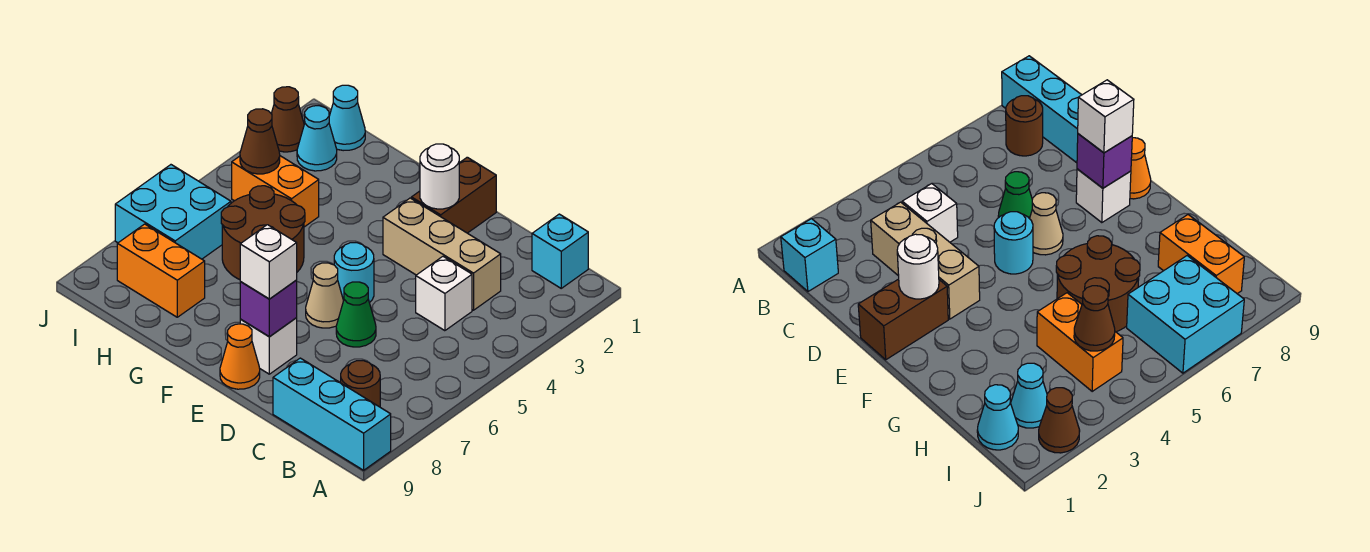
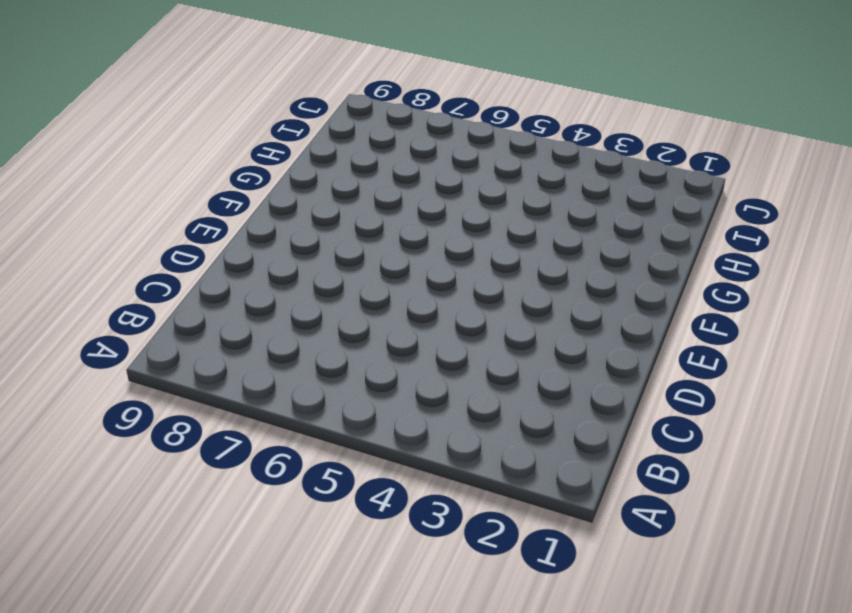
none -> cyan 1x3 brick [273,358,391,470]
none -> cyan 1x1 brick [532,214,588,288]
none -> brown 1x1 round brick [341,361,380,407]

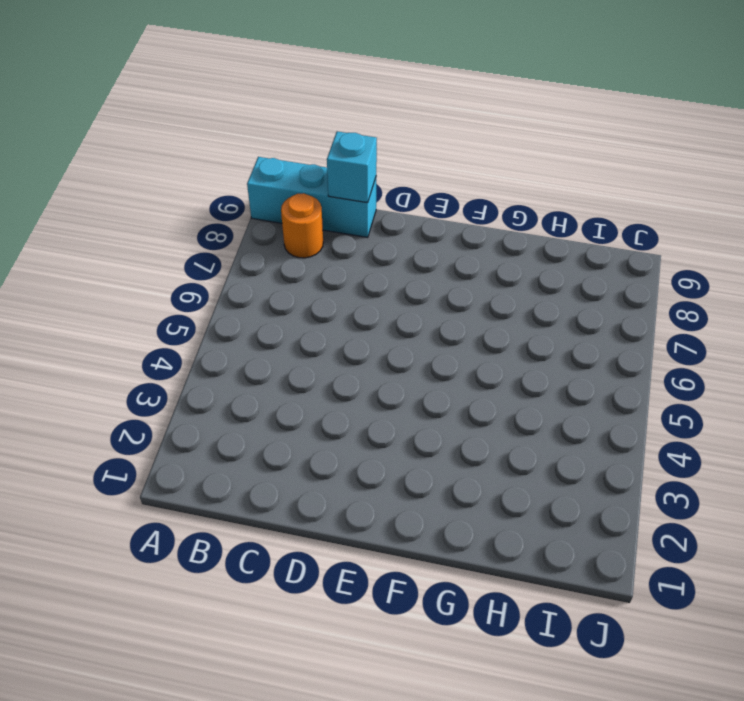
orange 1x1 round brick [281,193,323,258] -> brown 1x1 round brick [341,361,380,407]
cyan 1x1 brick [327,131,377,203] -> cyan 1x1 brick moved to [532,214,588,288]
none -> tan 1x3 brick [383,198,501,310]
none -> white 1x1 brick [416,256,472,331]
none -> green 1x1 cone [336,282,376,347]

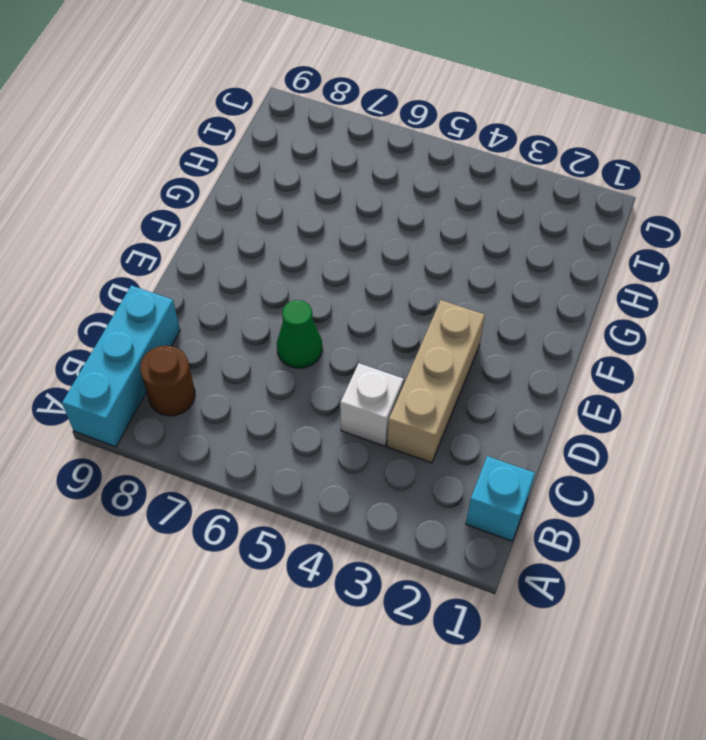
none -> brown 1x2 brick [411,157,496,233]
none -> cyan 1x1 round brick [334,243,374,303]
none -> tan 1x1 cone [306,263,344,328]

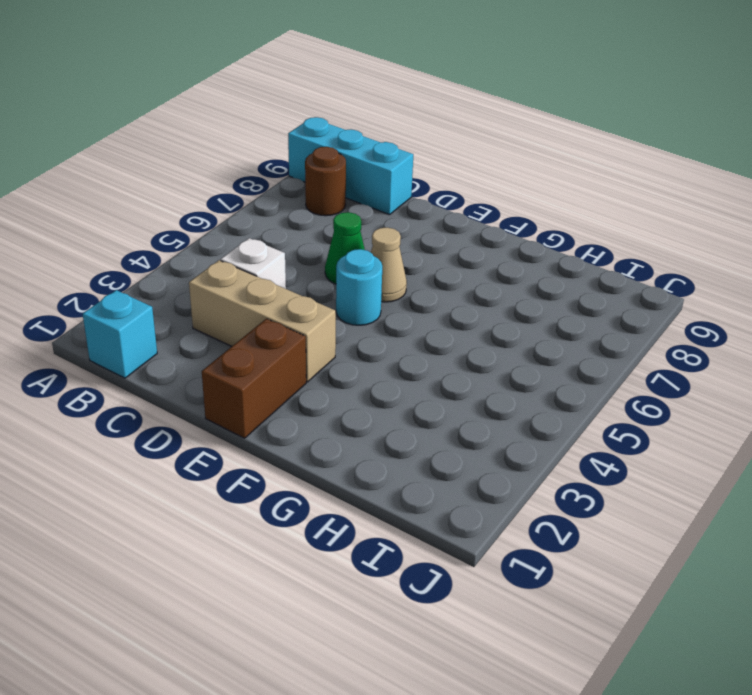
none -> white 1x1 brick [240,318,297,374]
none -> orange 1x1 cone [220,324,260,389]
none -> brown 2x2 round brick [221,186,305,280]

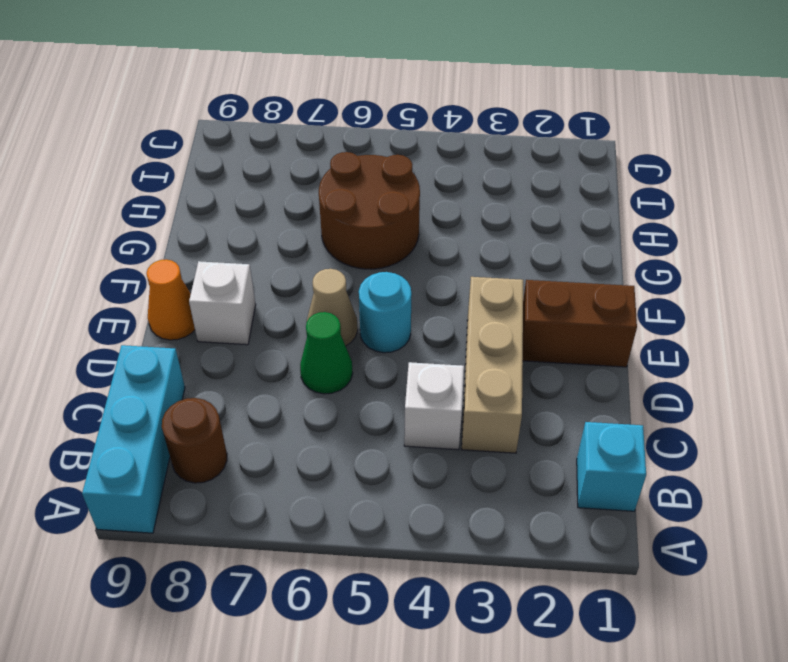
none -> orange 1x2 brick [232,156,319,227]
none -> orange 1x2 brick [117,224,205,317]
none -> cyan 1x1 cone [329,85,365,151]

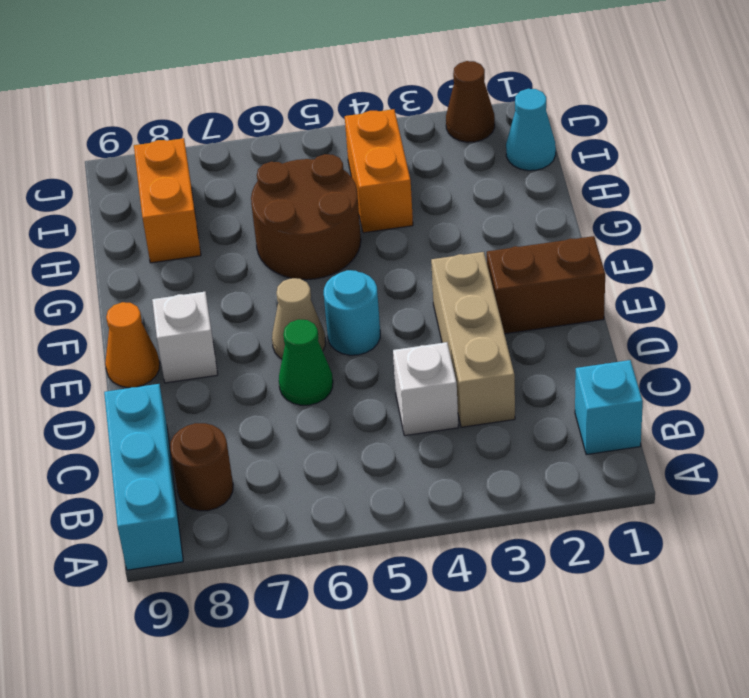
none -> cyan 1x1 cone [297,106,337,171]
none -> cyan 2x2 brick [115,165,231,259]
none -> white 1x1 round brick [420,144,459,209]

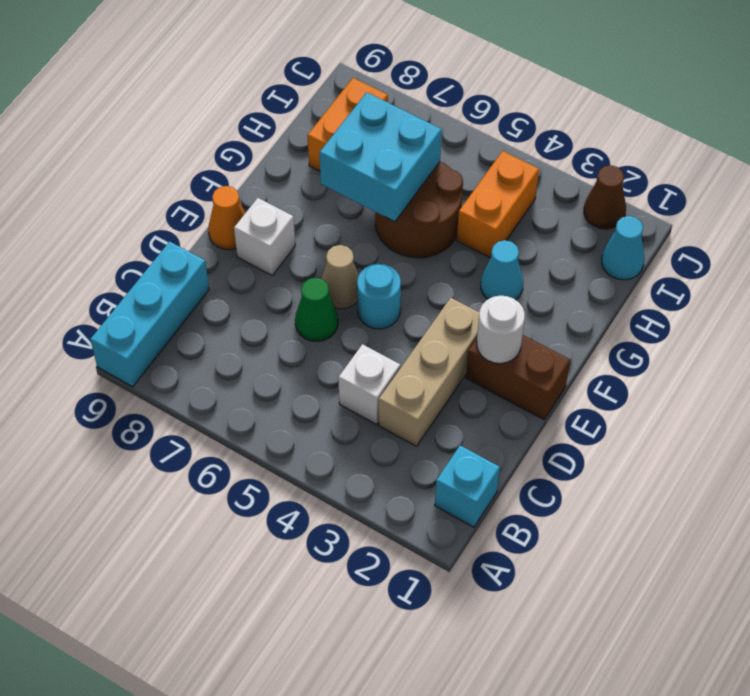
cyan 1x1 cone [481,240,523,300] -> cyan 1x1 cone moved to [297,106,337,171]
cyan 2x2 brick [319,92,442,222] -> cyan 2x2 brick moved to [115,165,231,259]
none -> brown 1x1 round brick [341,361,380,407]
none -> purple 1x1 brick [240,280,297,337]
none -> brown 1x1 cone [240,109,280,174]

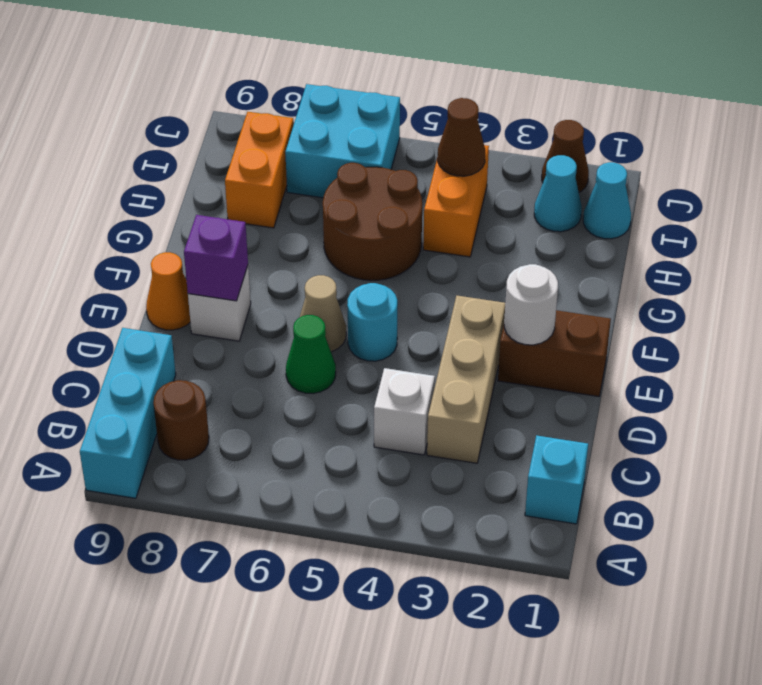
none -> white 1x1 brick [240,225,297,299]

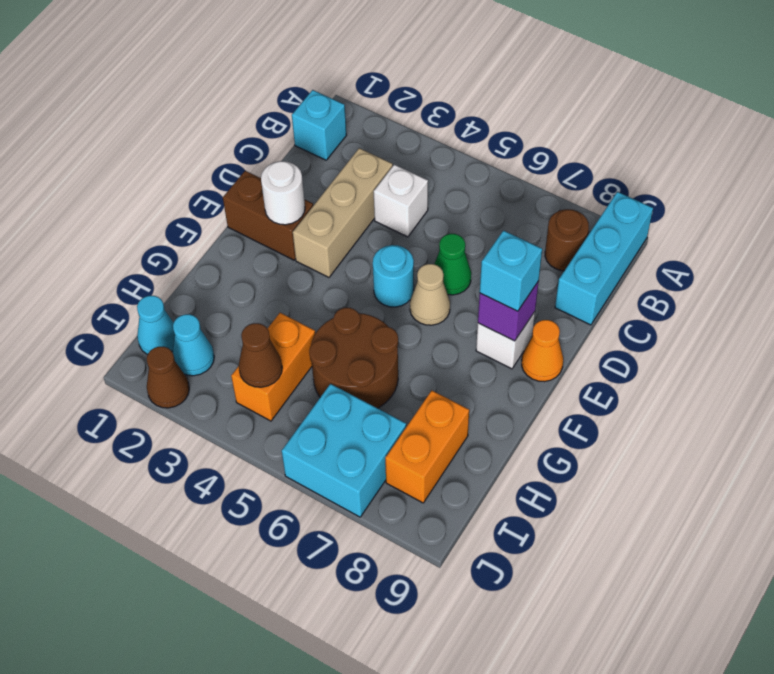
cyan 1x1 brick [480,231,542,311] -> white 1x1 brick [240,225,297,299]

